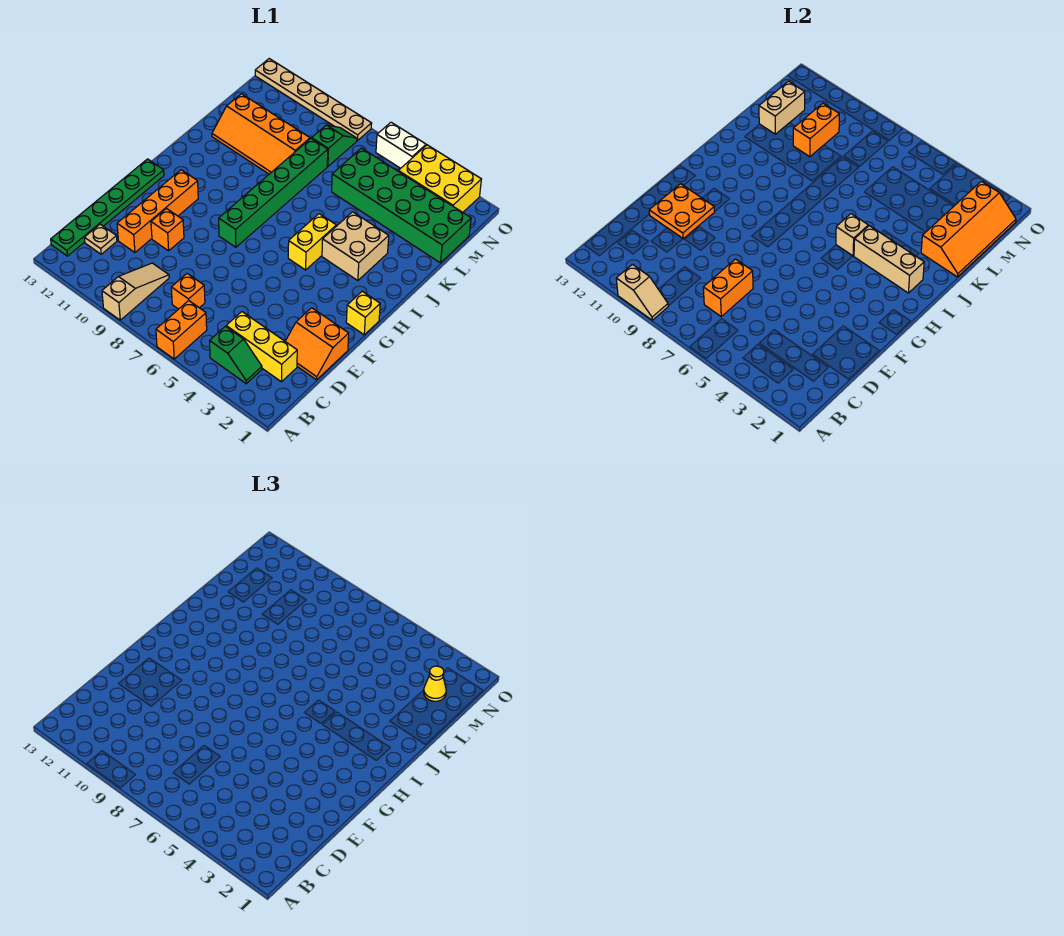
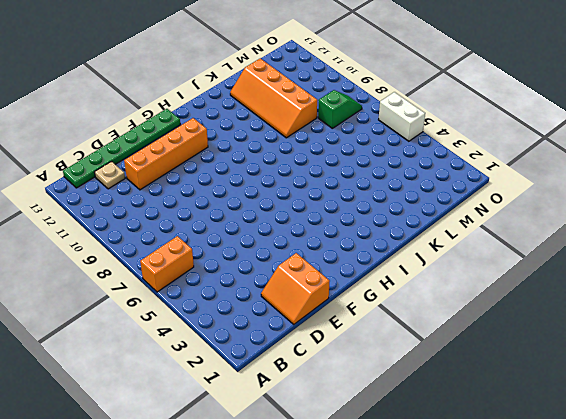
none -> tan 1x3 slope [102,263,169,320]
none -> green 1x2 slope [210,326,262,384]
none -> yellow 1x3 brick [226,312,297,382]

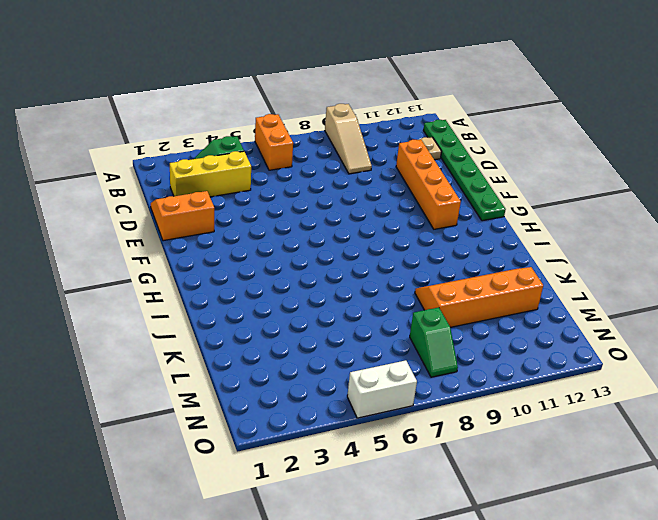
none -> orange 1x1 brick [171,273,205,309]
none -> orange 1x1 brick [151,209,184,251]
none -> yellow 1x1 brick [346,291,380,335]

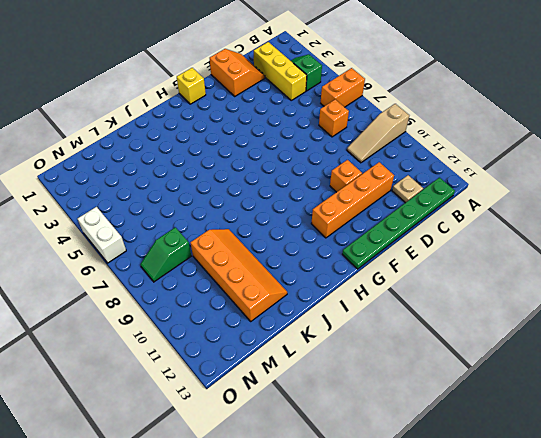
none -> green 1x6 brick [219,139,328,247]
none -> yellow 1x2 brick [288,214,336,270]
none -> tan 2x2 brick [322,212,389,281]

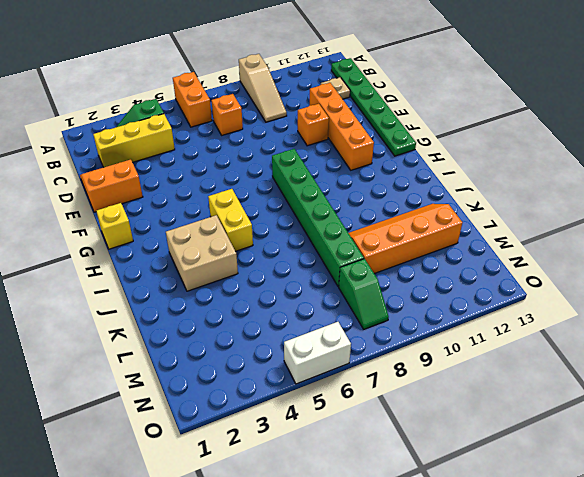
none -> green 2x6 brick [332,148,471,263]
none -> yellow 2x3 brick [398,145,481,212]
none -> tan 1x6 plate [255,59,372,141]

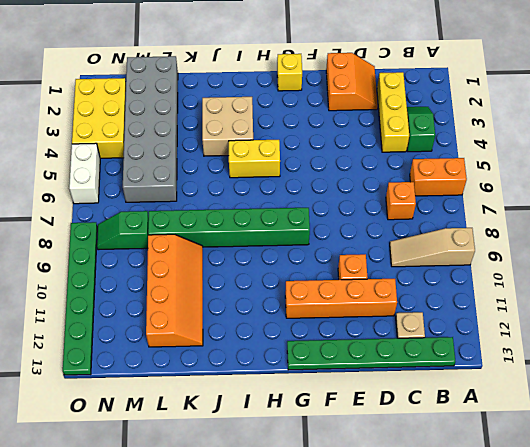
grey 2x6 brick [123,56,178,202] -> green 2x6 brick [332,148,471,263]
green 1x6 plate [63,222,97,375] -> tan 1x6 plate [255,59,372,141]
none -> tan 1x2 slope [616,264,668,320]
none -> orange 1x2 brick [703,259,753,316]
none -> orange 2x2 plate [649,184,714,239]

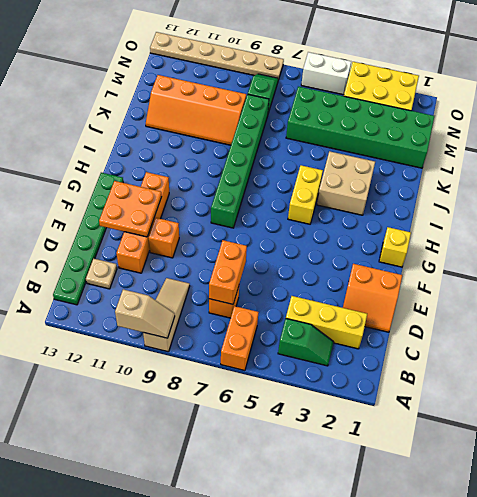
none -> tan 1x3 brick [854,226,924,293]
none -> tan 1x1 brick [836,214,868,256]
none -> orange 2x4 slope [921,181,1016,277]

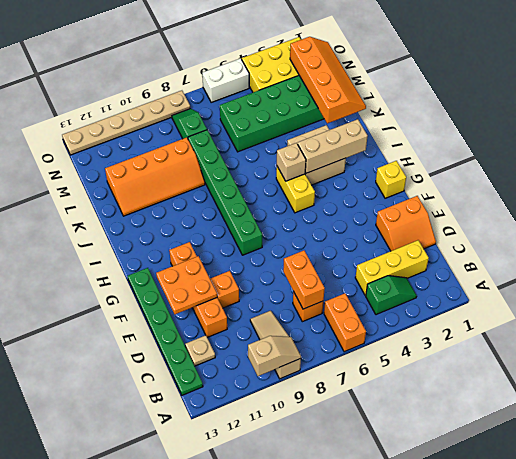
none -> orange 1x2 brick [793,103,839,157]
none -> tan 1x2 brick [759,81,805,134]
none -> yellow 1x1 cone [424,666,446,701]

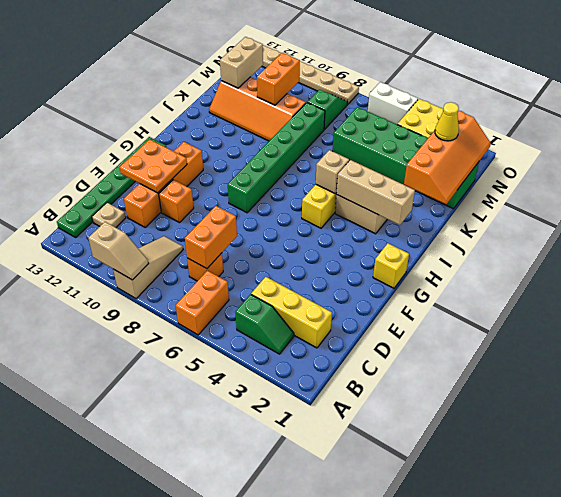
none -> orange 2x2 slope [285,308,349,380]

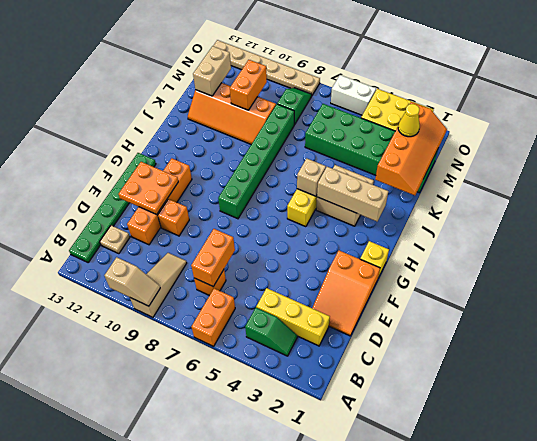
orange 2x3 slope [312,251,380,336] -> orange 2x2 slope [285,308,349,380]

